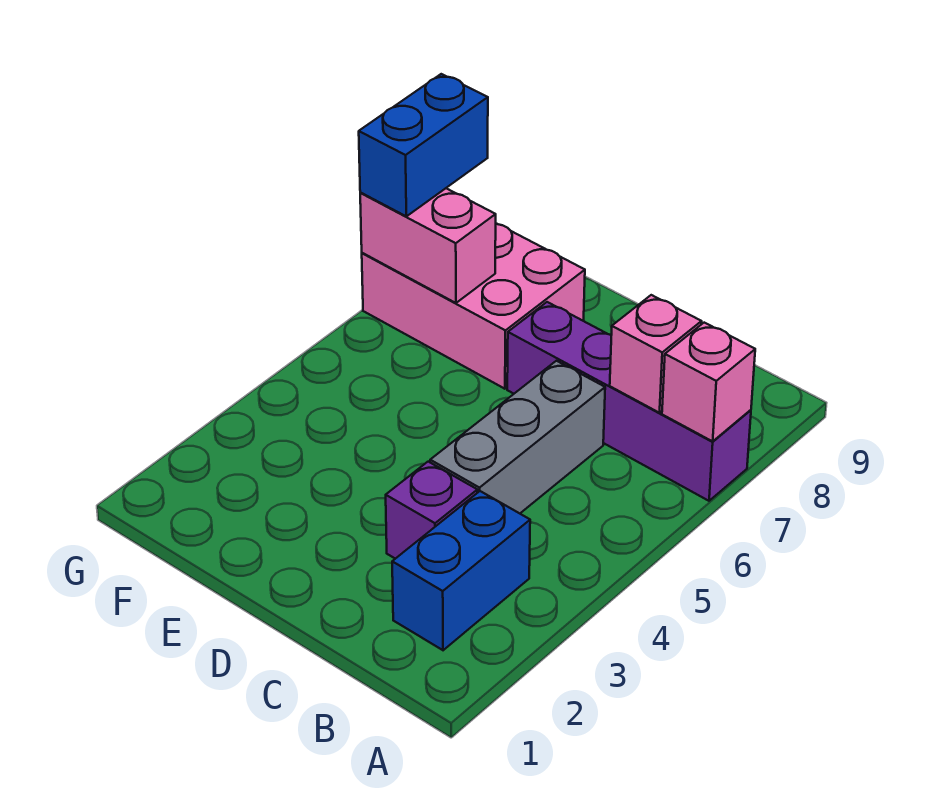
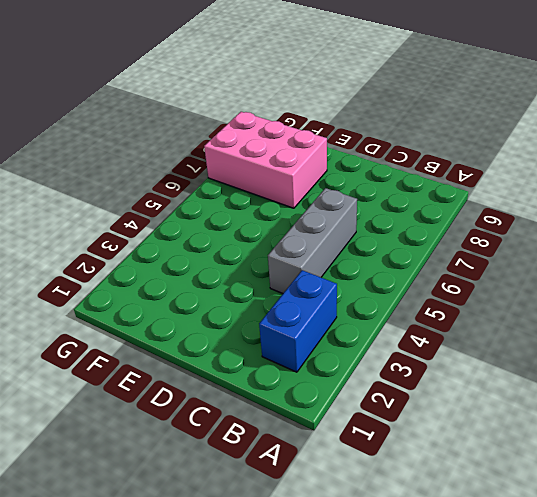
none -> purple 1x4 brick [507,302,751,501]
none -> purple 1x1 brick [386,462,477,559]

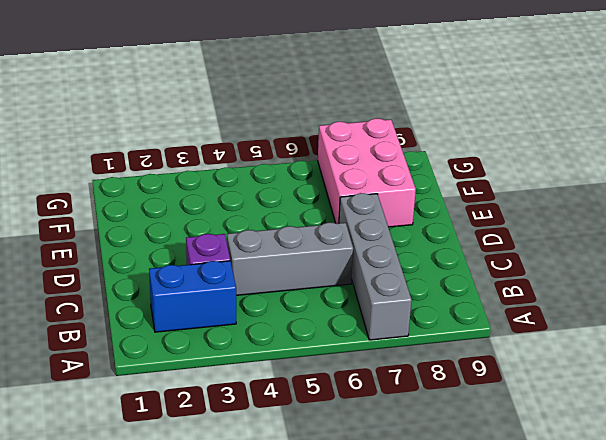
grey 1x4 brick [339,193,412,340] -> purple 1x4 brick [507,302,751,501]
none -> pink 1x1 brick [662,323,755,441]
none -> pink 1x1 brick [610,295,702,413]

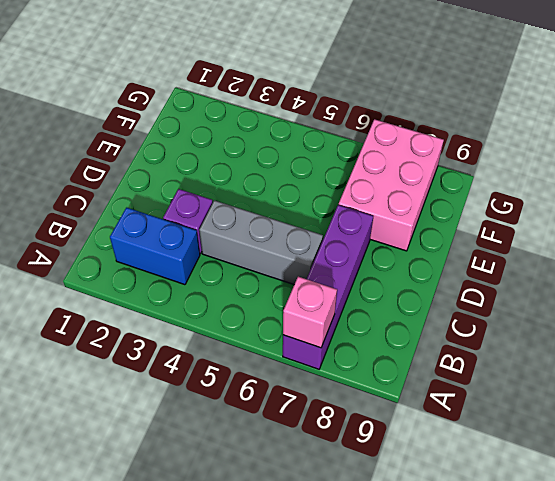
none -> pink 1x1 brick [610,295,702,413]
none -> pink 1x2 brick [360,188,496,303]

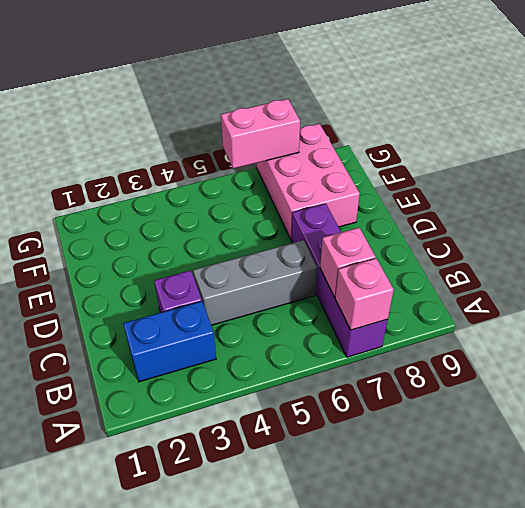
pink 1x2 brick [221,99,300,169] -> pink 1x2 brick turned to [360,188,496,303]
none -> blue 1x2 brick [359,74,488,216]

